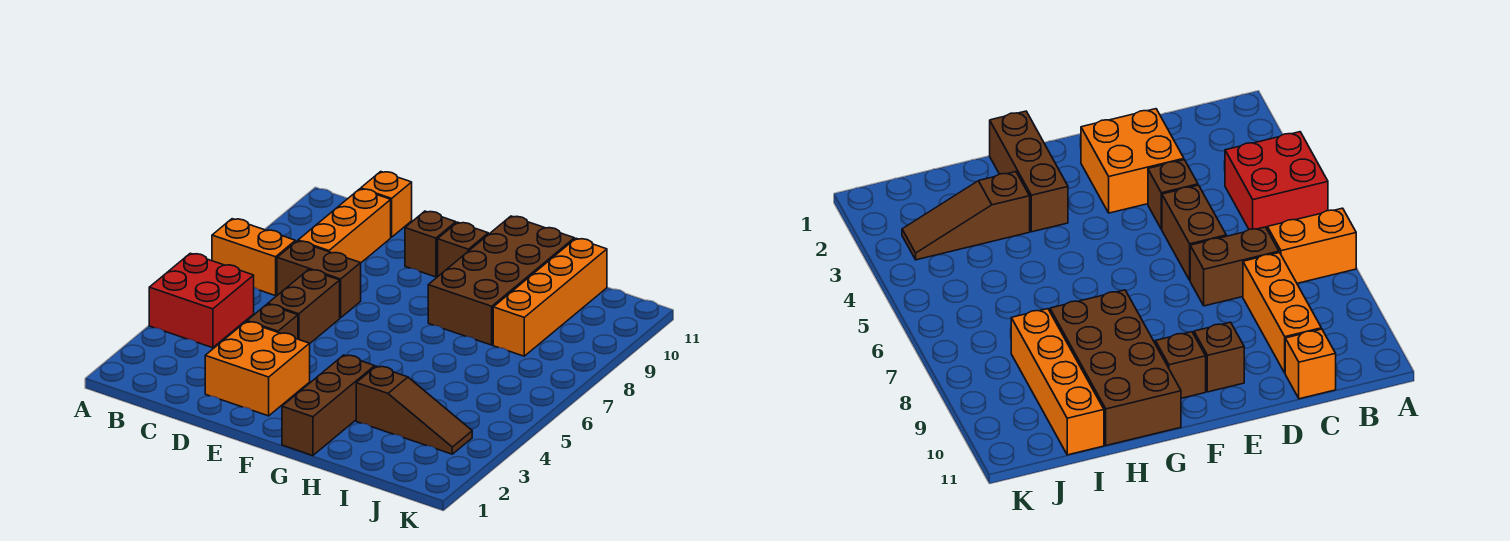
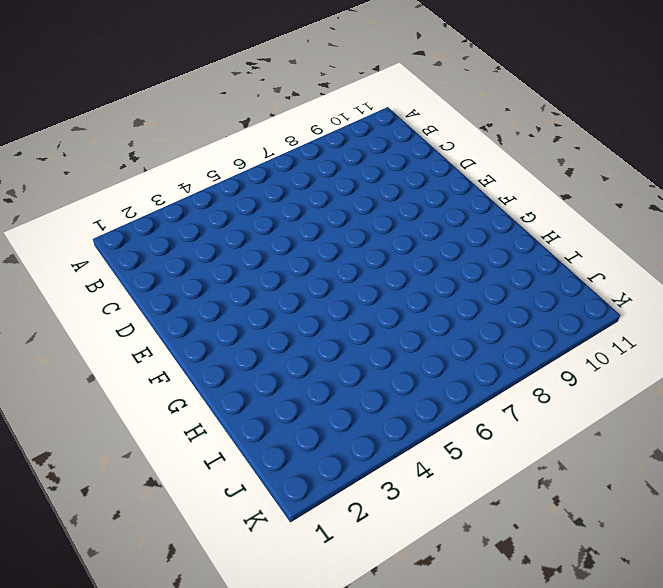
none -> red 2x2 brick [149,253,254,348]
none -> orange 1x2 brick [212,219,295,296]
none -> brown 1x2 brick [277,241,361,318]

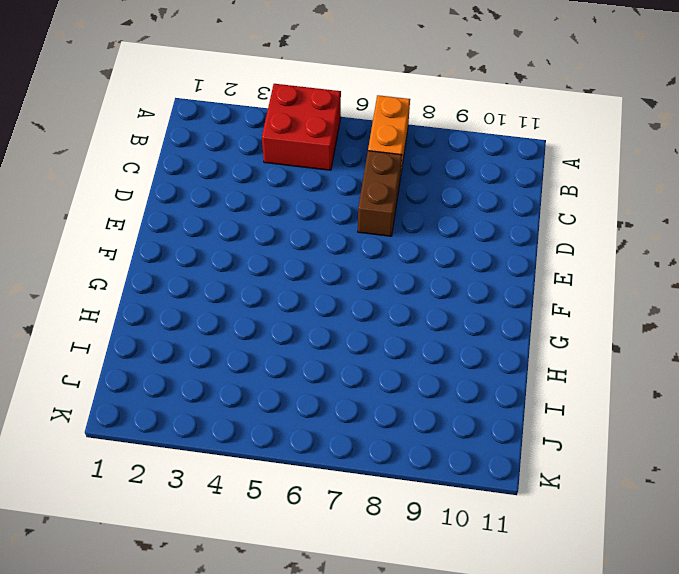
none -> orange 1x3 brick [298,189,391,263]
none -> orange 1x1 brick [361,172,412,237]
none -> orange 2x2 brick [205,322,310,416]

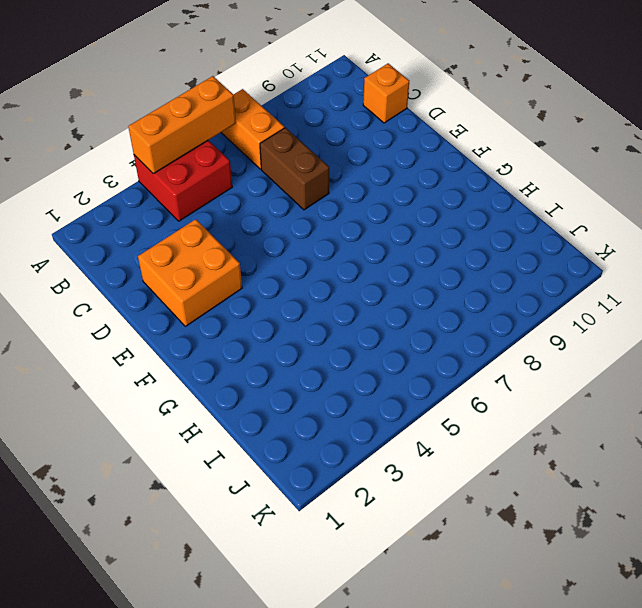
orange 1x3 brick [128,76,236,174] -> orange 1x3 brick moved to [298,189,391,263]
none -> brown 1x1 brick [247,304,298,339]
none -> brown 1x2 brick [268,270,340,343]
none -> brown 1x1 brick [405,211,456,277]

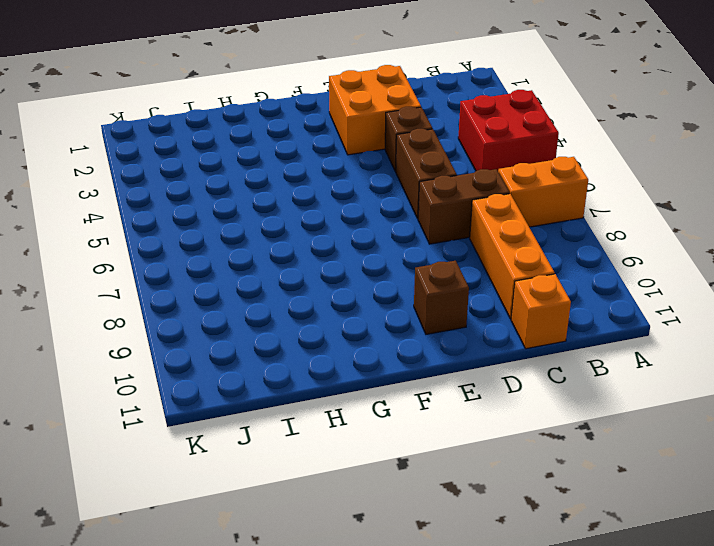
none -> brown 1x1 brick [438,222,488,276]
none -> brown 1x3 brick [282,355,375,456]
none -> brown 2x4 brick [428,216,574,345]

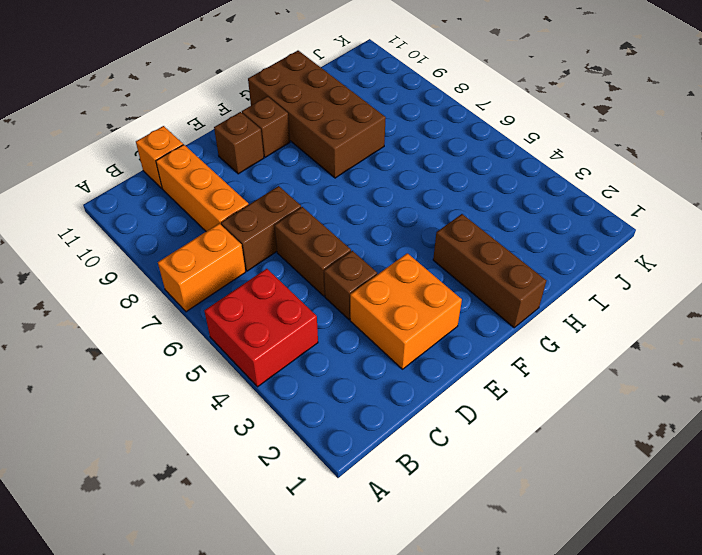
none -> brown 1x3 slope [356,366,472,454]
none -> orange 1x4 brick [493,238,607,356]

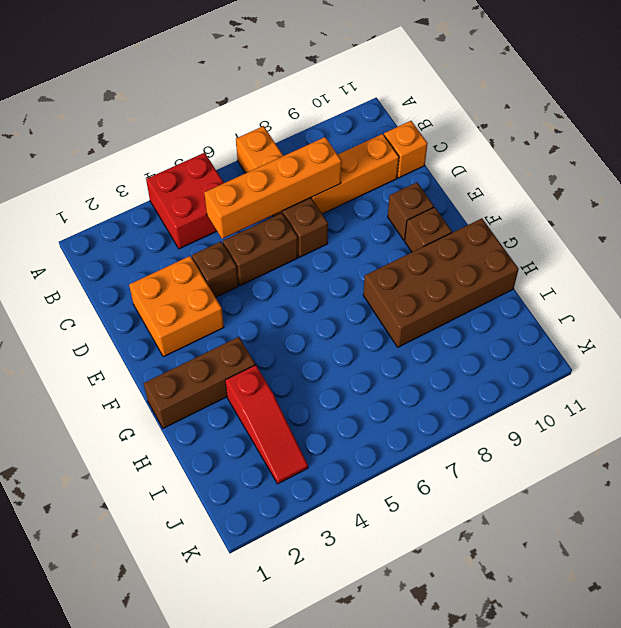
orange 1x4 brick [204,137,342,239] -> orange 1x4 brick moved to [493,238,607,356]
red 1x3 slope [225,365,308,484] -> brown 1x3 slope [356,366,472,454]

